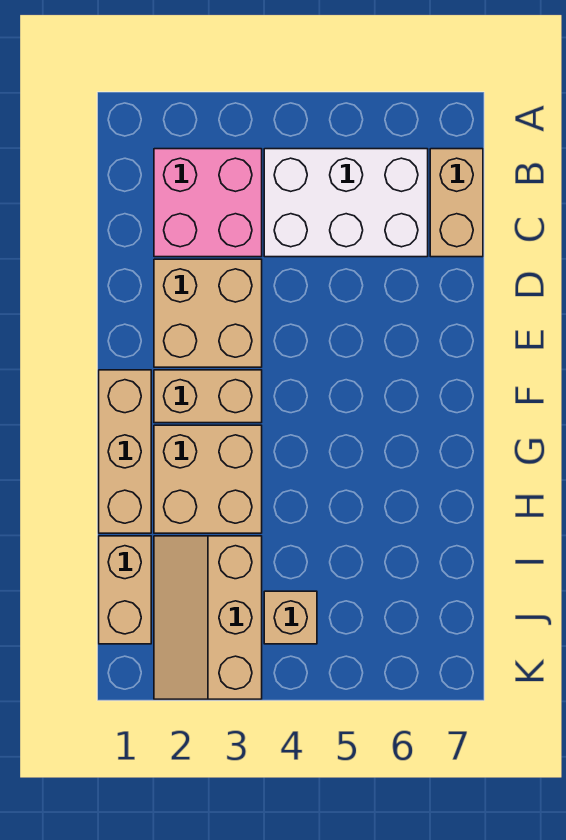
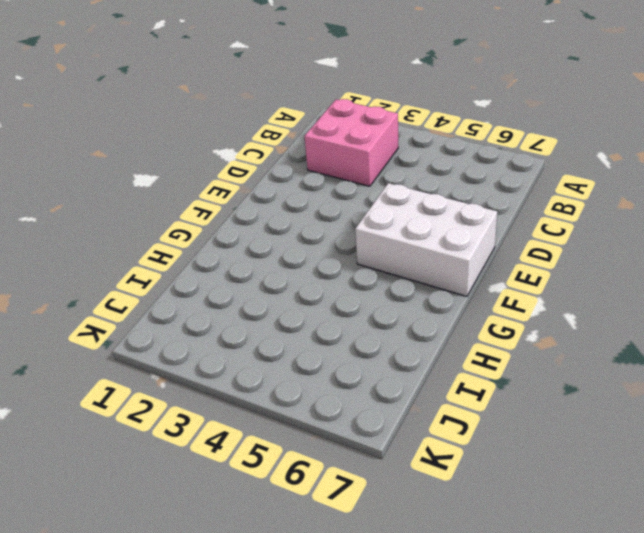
white 2x3 brick [355,183,497,296] -> white 2x3 brick moved to [264,149,428,257]
none -> tan 1x2 brick [430,149,483,257]
none -> tan 2x2 brick [154,259,262,367]

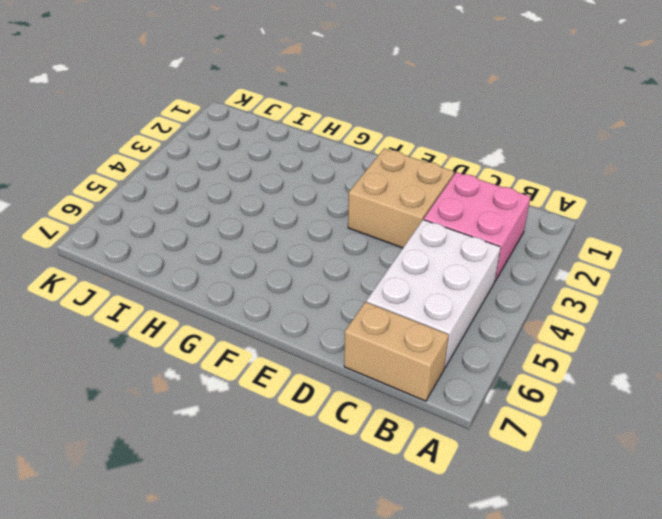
none -> tan 1x3 brick [99,370,151,533]
none -> tan 1x2 brick [154,370,262,423]

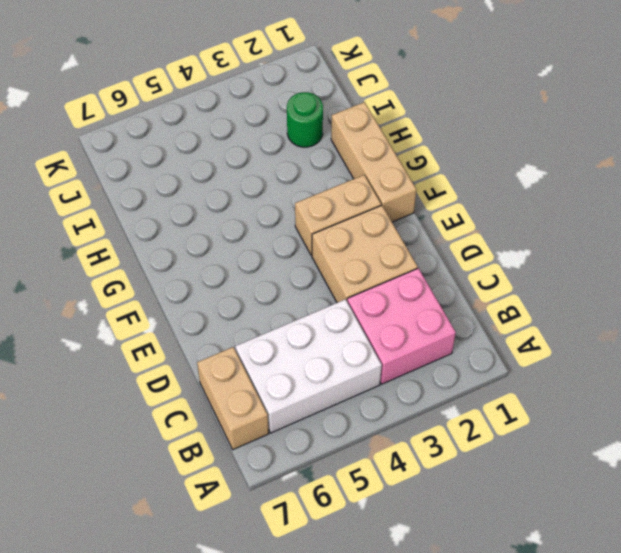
green 1x1 round brick [287,92,323,147] -> tan 2x3 slope [154,536,262,699]
none -> tan 2x2 brick [154,425,262,533]
none -> tan 1x2 brick [99,536,151,644]

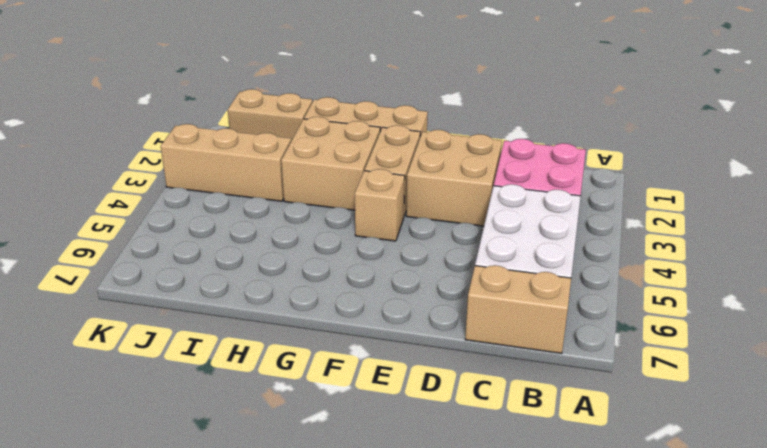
tan 1x1 brick [355,169,405,241] -> tan 1x1 brick moved to [264,591,317,644]

